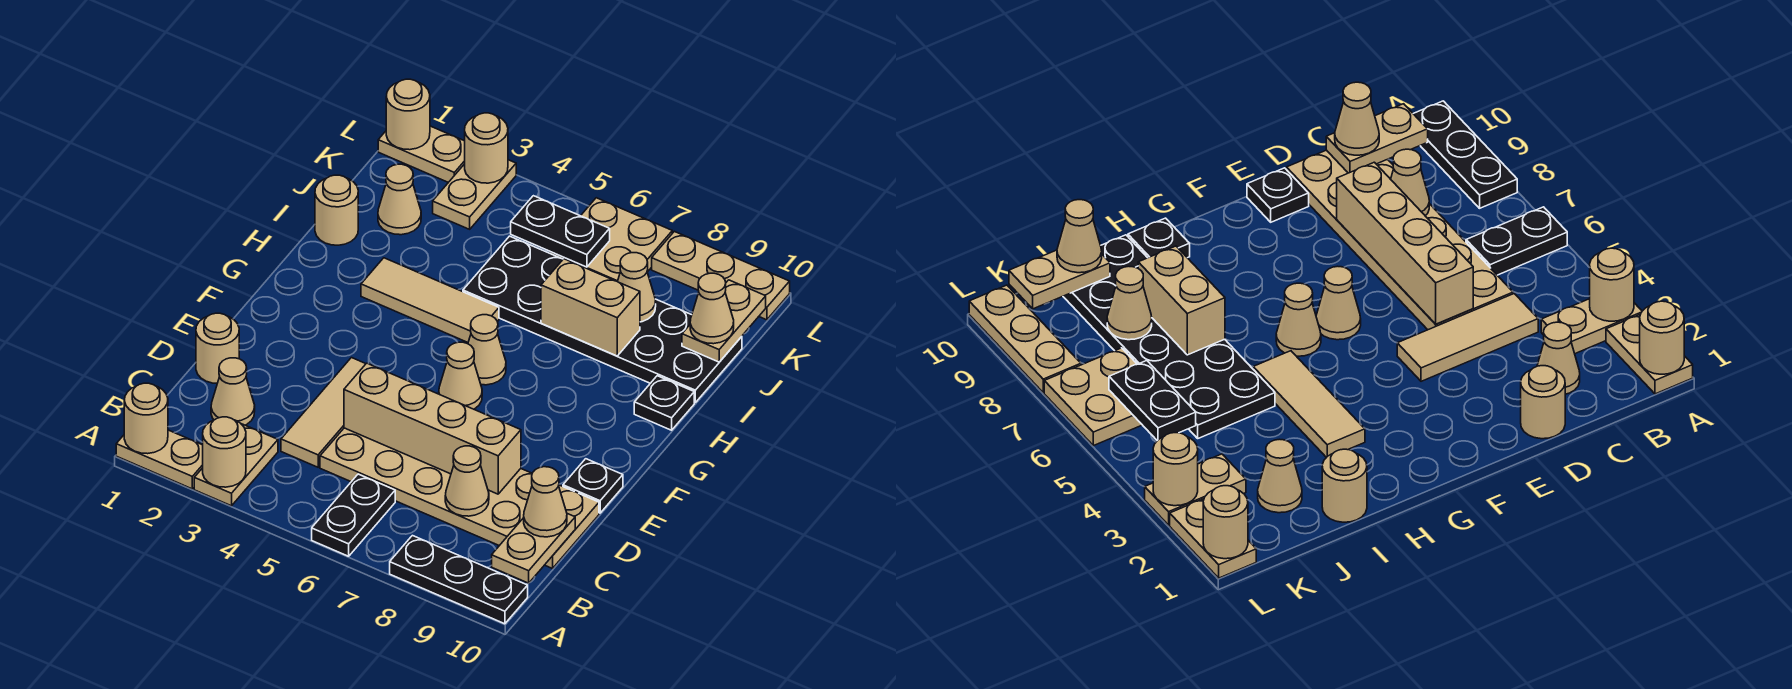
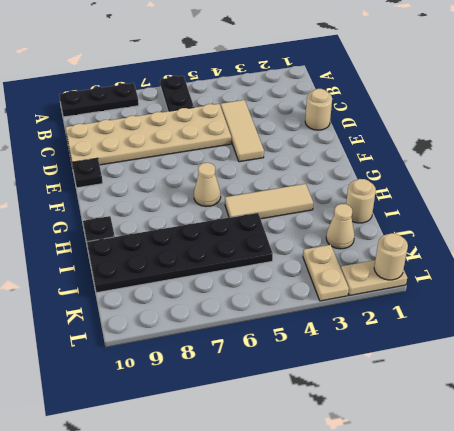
none -> tan 1x2 plate [116,430,203,489]
none -> tan 1x2 plate [194,424,278,506]
none -> tan 1x1 cone [211,358,255,425]
none -> tan 1x1 cone [439,342,482,409]

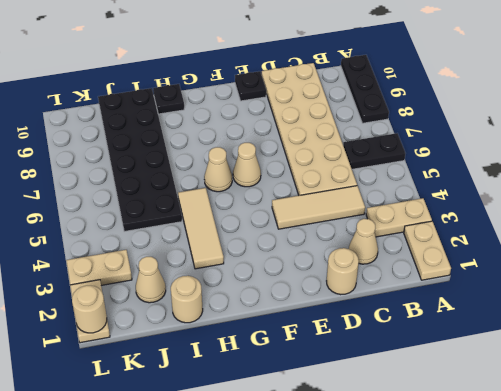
none -> tan 2x2 plate [550,198,672,282]
none -> tan 1x3 plate [652,231,790,320]
none -> tan 1x1 round brick [124,383,168,454]
none -> tan 1x1 round brick [203,417,246,487]

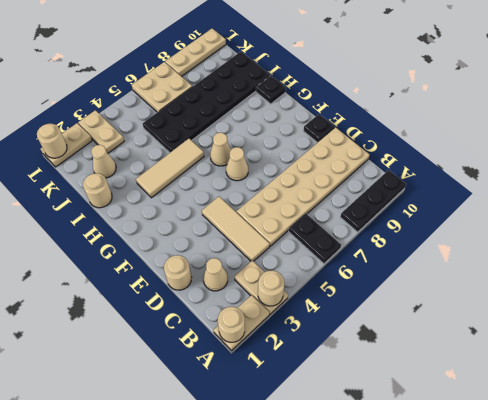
none -> tan 1x2 plate [492,514,575,583]
none -> tan 1x1 cone [445,446,489,516]
none -> tan 1x4 brick [344,363,521,494]
none -> tan 1x2 brick [541,259,640,356]

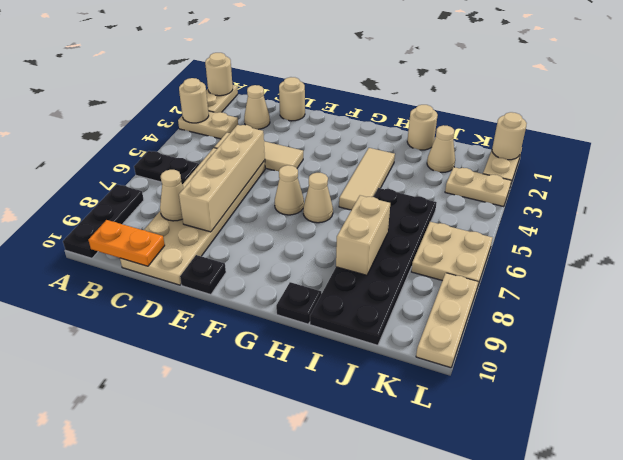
orange 1x2 plate [88,220,165,266] -> tan 1x2 plate [492,514,575,583]
none -> tan 1x1 cone [618,253,656,322]
none -> tan 1x2 plate [682,280,766,362]
none -> black 1x2 plate [511,196,610,267]
none -> tan 1x1 round brick [465,113,508,183]

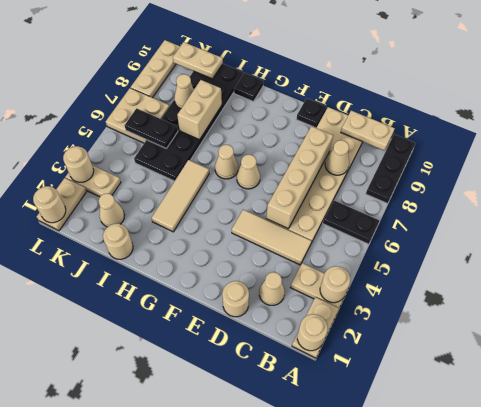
black 1x2 plate [125,108,178,148] -> black 1x2 plate turned to [511,196,610,267]
none -> tan 1x1 cone [524,467,567,537]
none -> tan 1x1 cone [690,273,734,344]

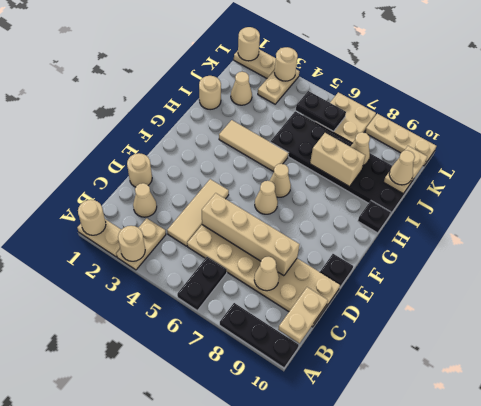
none -> tan 1x1 cone [524,467,567,537]

